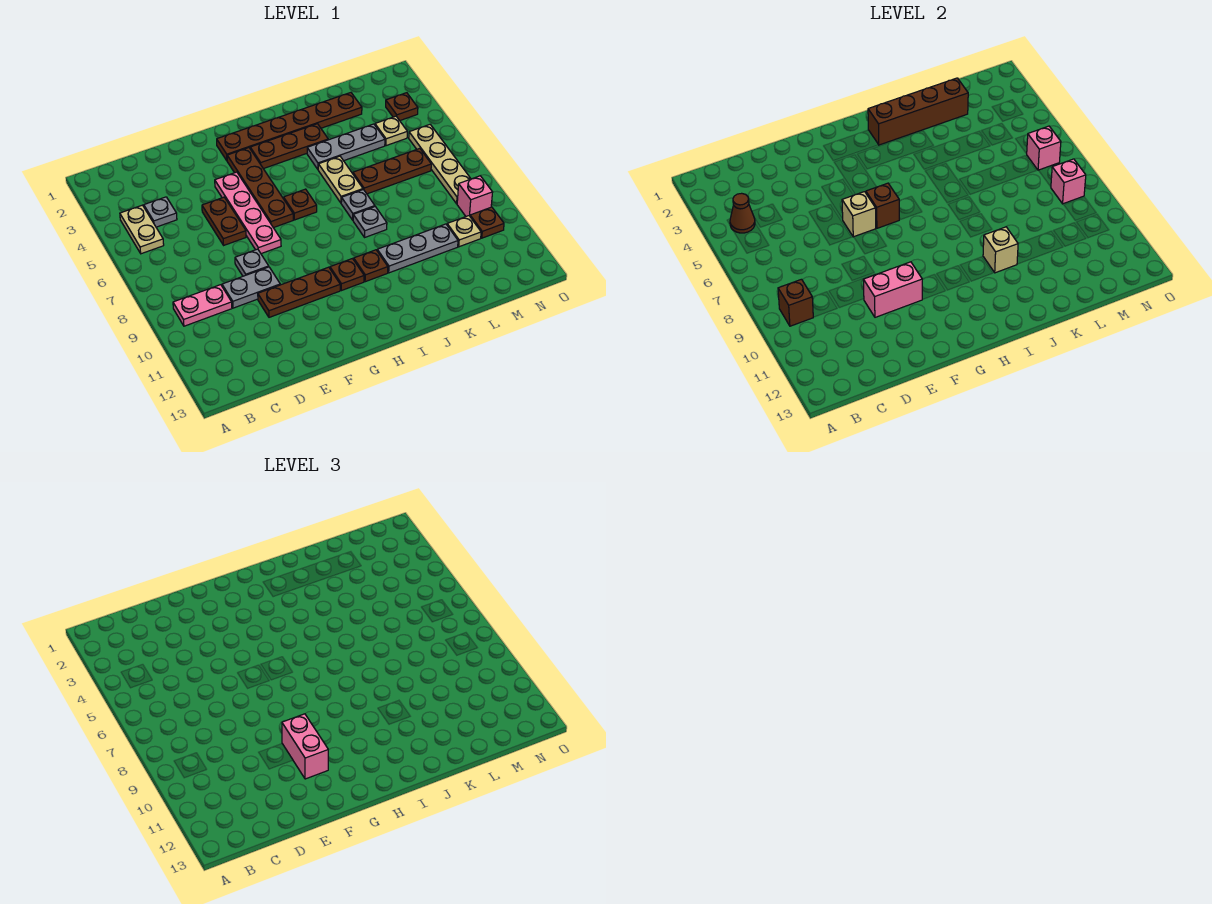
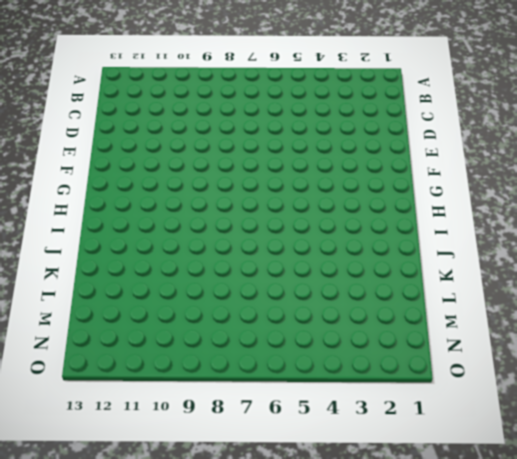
none -> tan 1x2 plate [120,205,164,254]
none -> pink 1x2 plate [173,285,232,326]
none -> grey 1x1 plate [144,197,177,227]
none -> grey 1x2 plate [222,267,280,308]

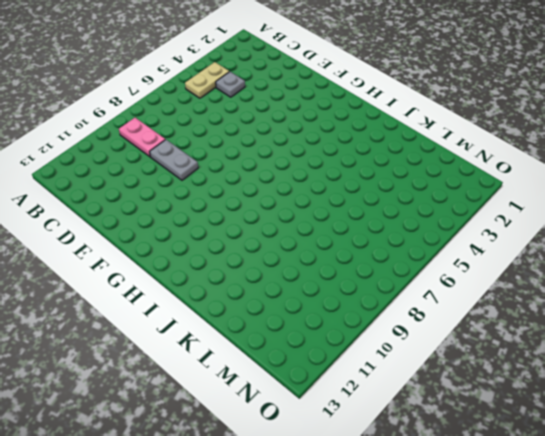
none -> brown 1x2 plate [202,197,246,245]
none -> grey 1x1 plate [235,249,269,276]
none -> brown 1x3 plate [258,267,340,317]
none -> pink 1x4 plate [215,172,281,254]

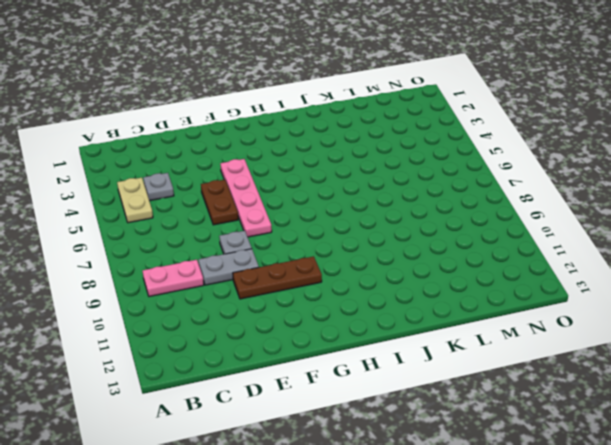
none -> brown 1x6 plate [217,93,362,161]
none -> brown 1x4 plate [227,148,293,228]
none -> brown 1x3 plate [250,124,328,169]
none -> brown 1x1 plate [284,189,317,220]

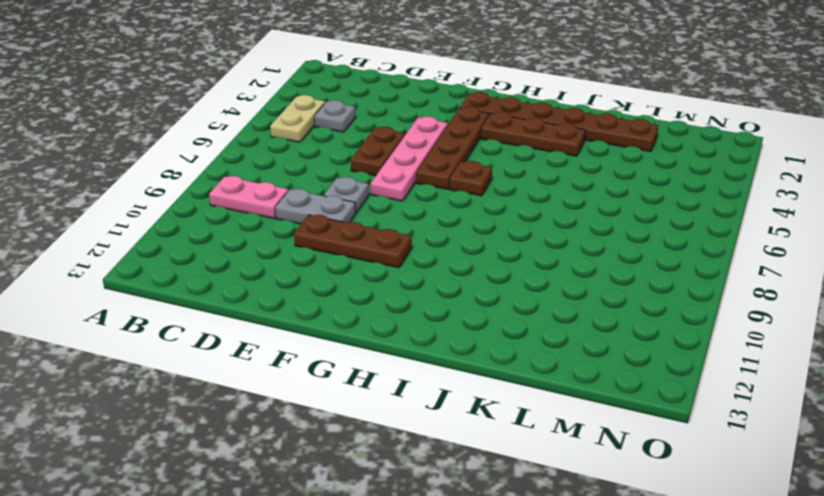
none -> brown 1x1 plate [330,259,364,291]
none -> brown 1x1 plate [354,250,388,282]
none -> grey 1x3 plate [307,124,385,169]
none -> tan 1x2 plate [318,156,363,203]

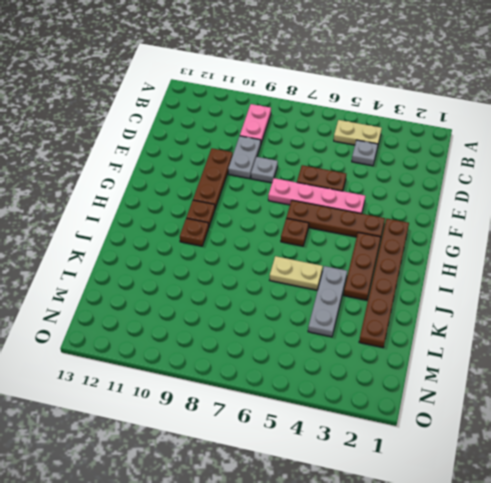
none -> grey 1x1 plate [341,190,375,220]
none -> grey 1x1 plate [353,207,387,237]
none -> grey 1x3 plate [377,224,458,273]
none -> brown 1x3 plate [353,148,431,194]

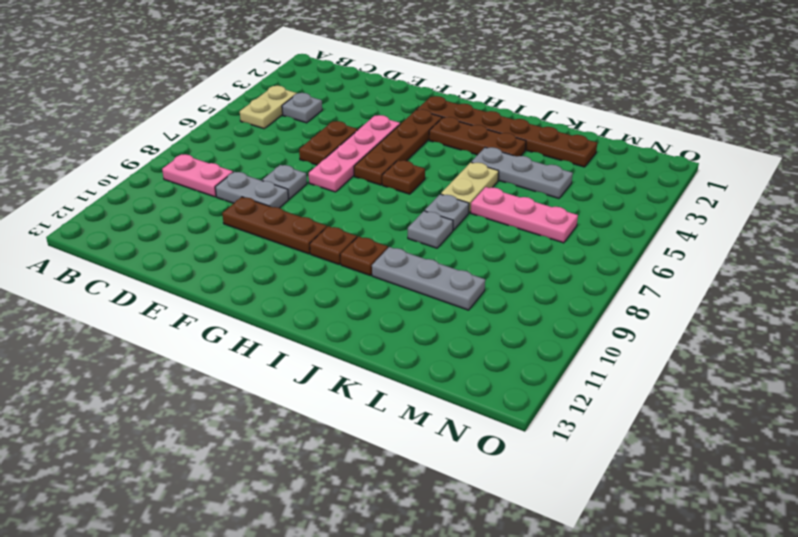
pink 1x3 plate [471,187,578,243] -> brown 1x3 plate [353,148,431,194]
none -> tan 1x1 plate [375,116,407,146]
none -> tan 1x1 plate [447,216,481,247]
none -> brown 1x1 plate [386,93,418,120]
none -> tan 1x4 plate [409,125,471,204]

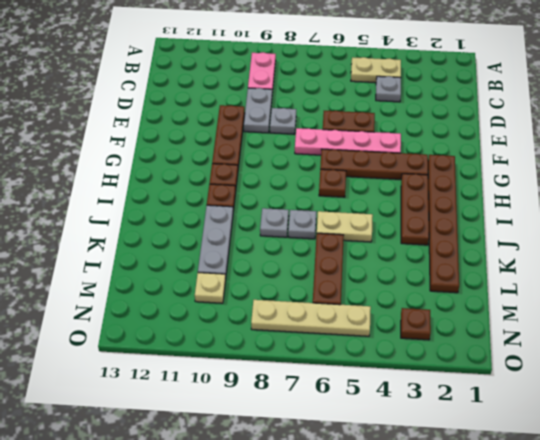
none -> grey 1x3 plate [307,124,385,169]
none -> tan 1x1 plate [375,116,407,146]
none -> pink 1x1 brick [457,176,493,216]
none -> brown 1x1 plate [470,207,504,238]

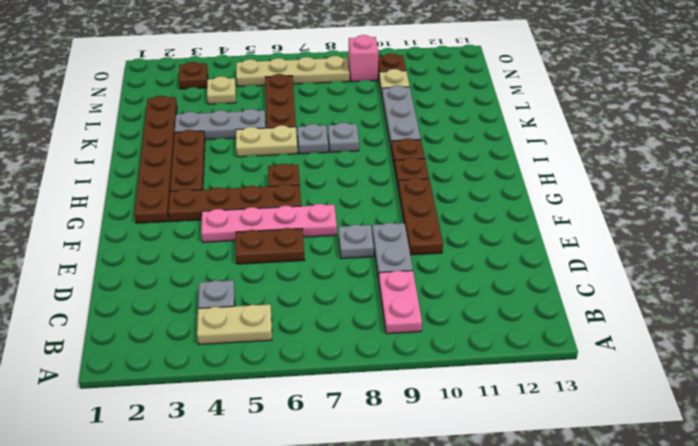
grey 1x3 plate [175,109,266,140] -> grey 1x3 plate turned to [307,124,385,169]
none -> brown 1x1 cone [730,193,755,233]
none -> brown 1x1 brick [778,279,813,326]
none -> pink 1x2 brick [863,262,922,317]
none -> tan 1x1 brick [842,192,876,237]

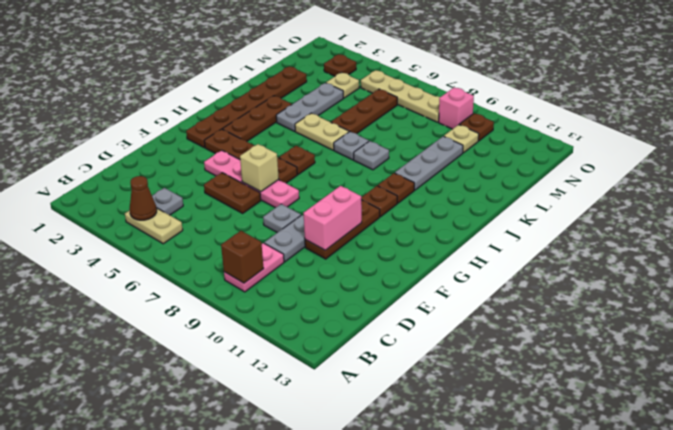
none -> brown 1x1 brick [866,183,899,228]
none -> brown 1x4 brick [868,78,968,145]
none -> tan 1x1 brick [983,227,1018,273]
none -> pink 1x1 brick [1027,126,1061,170]

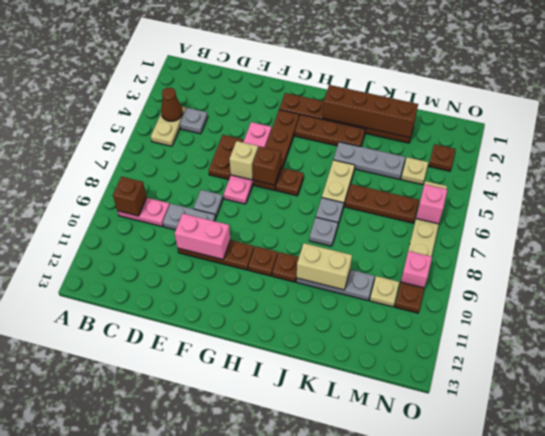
tan 1x2 brick [297,243,352,290] -> tan 1x1 brick [983,227,1018,273]
none -> pink 1x1 brick [1051,159,1086,204]
none -> pink 1x2 brick [282,714,328,779]

